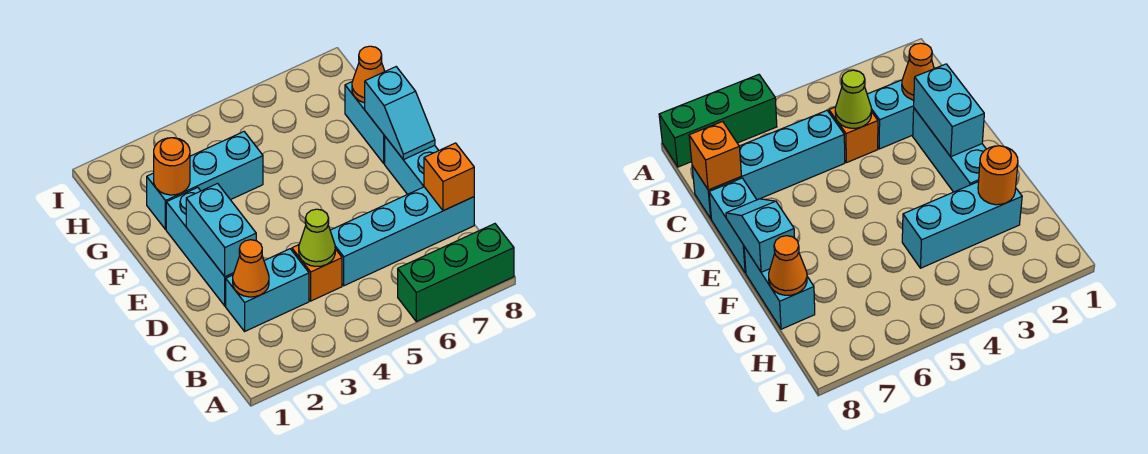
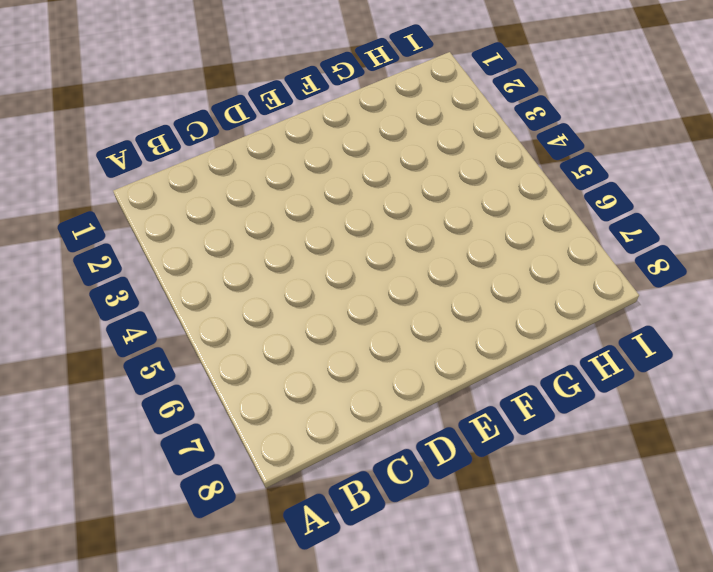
none -> green 1x3 brick [398,224,514,322]
none -> cyan 1x2 brick [226,249,309,331]
none -> orange 1x1 brick [292,245,342,301]

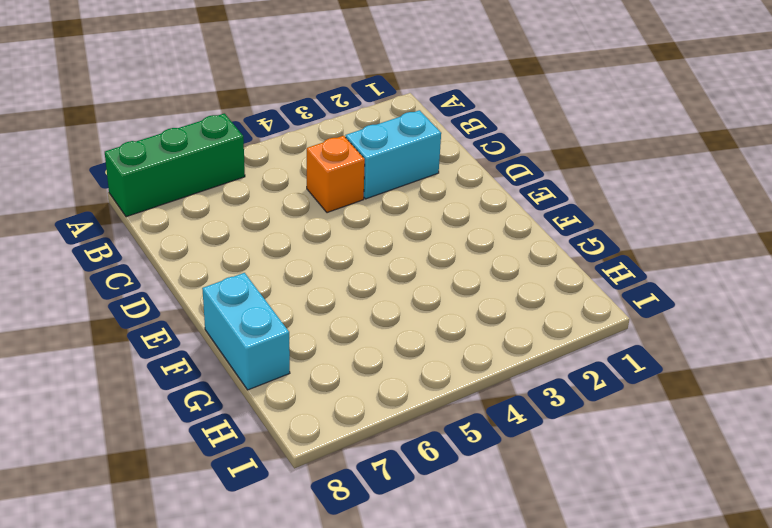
none -> cyan 1x4 brick [330,187,474,286]
none -> cyan 1x3 brick [166,187,234,306]
none -> cyan 1x2 brick [385,137,439,194]

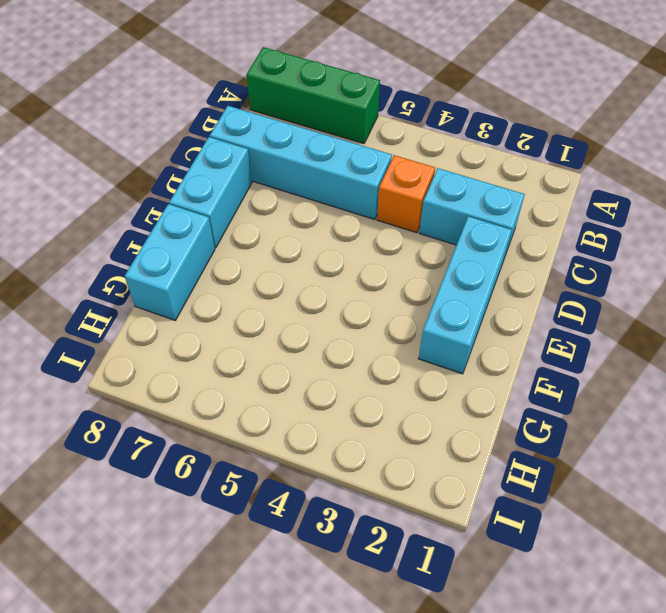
none -> cyan 1x3 brick [147,132,263,230]
none -> orange 1x1 cone [233,240,269,297]
none -> lime 1x1 cone [299,209,335,266]

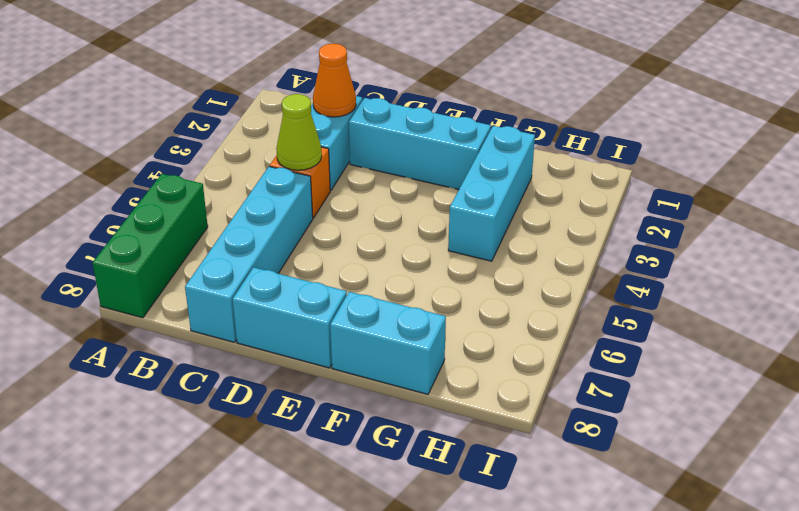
none -> orange 1x1 brick [424,143,474,211]
none -> cyan 1x2 brick [186,184,256,277]
none -> cyan 1x2 slope [365,67,435,160]

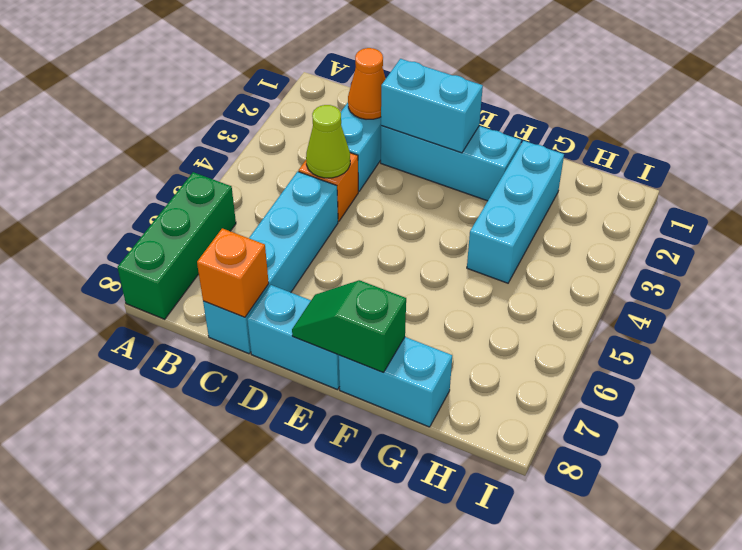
green 1x2 slope [292,280,406,372] -> cyan 1x2 slope [365,67,435,160]
none -> orange 1x1 round brick [154,138,190,195]
none -> orange 1x1 cone [352,46,385,103]

